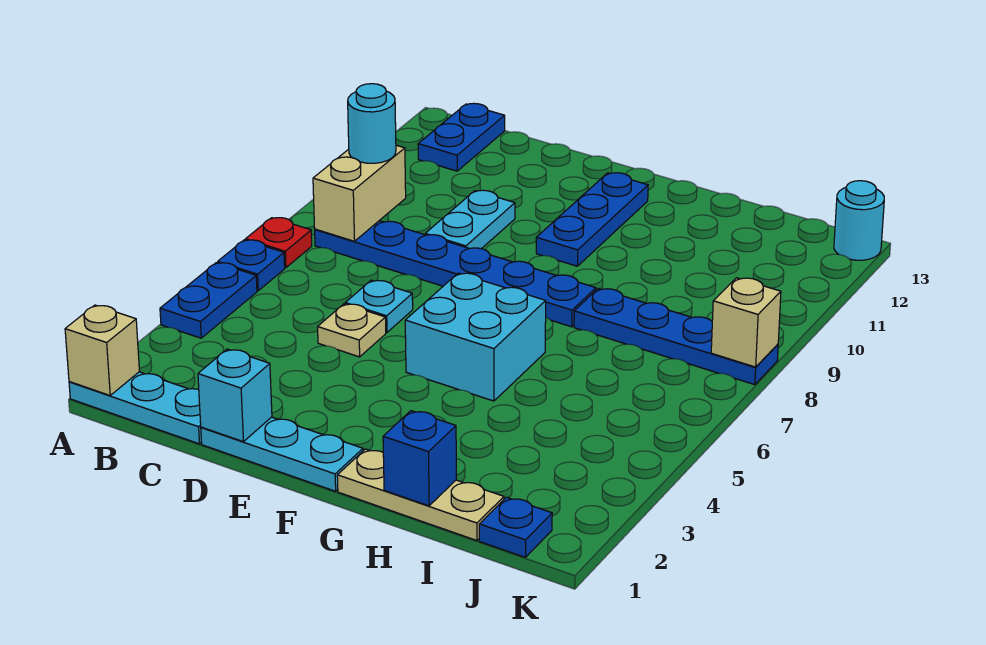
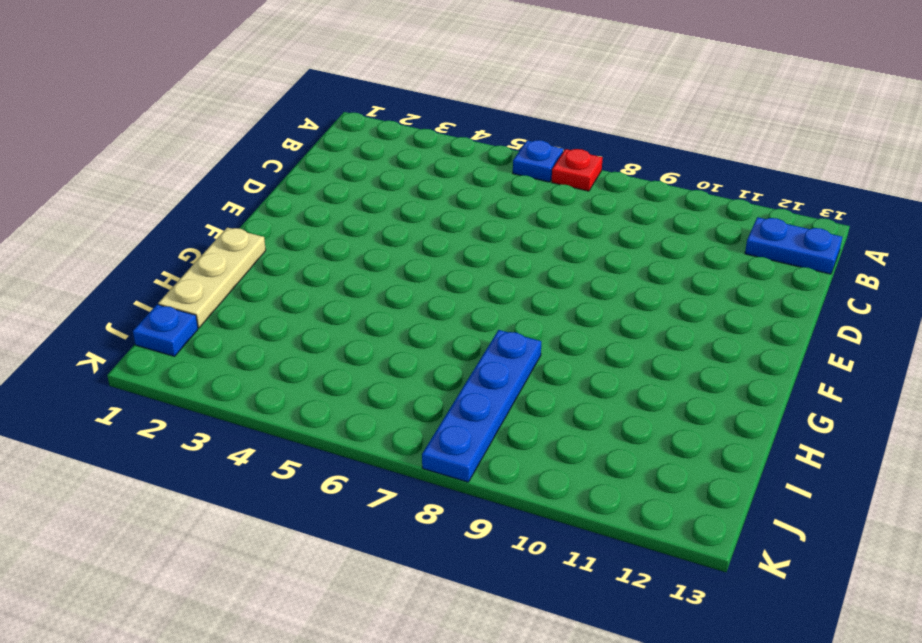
none -> cyan 1x3 plate [69,372,201,444]
none -> blue 1x2 plate [160,263,257,338]
none -> blue 1x6 plate [315,221,596,327]

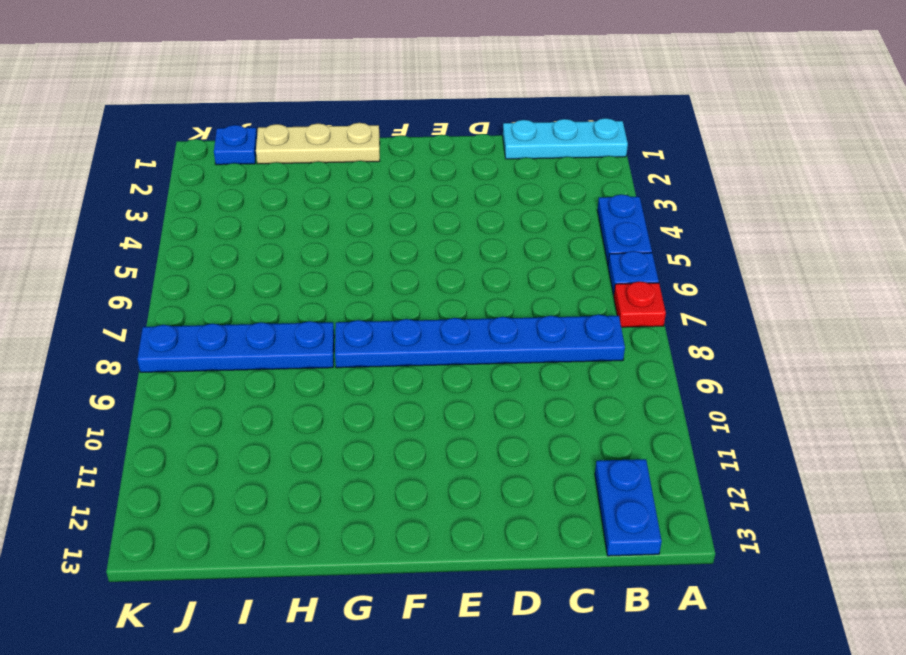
none -> cyan 1x3 plate [201,417,363,491]
none -> tan 1x1 plate [318,304,386,357]
none -> cyan 1x1 plate [345,280,413,332]

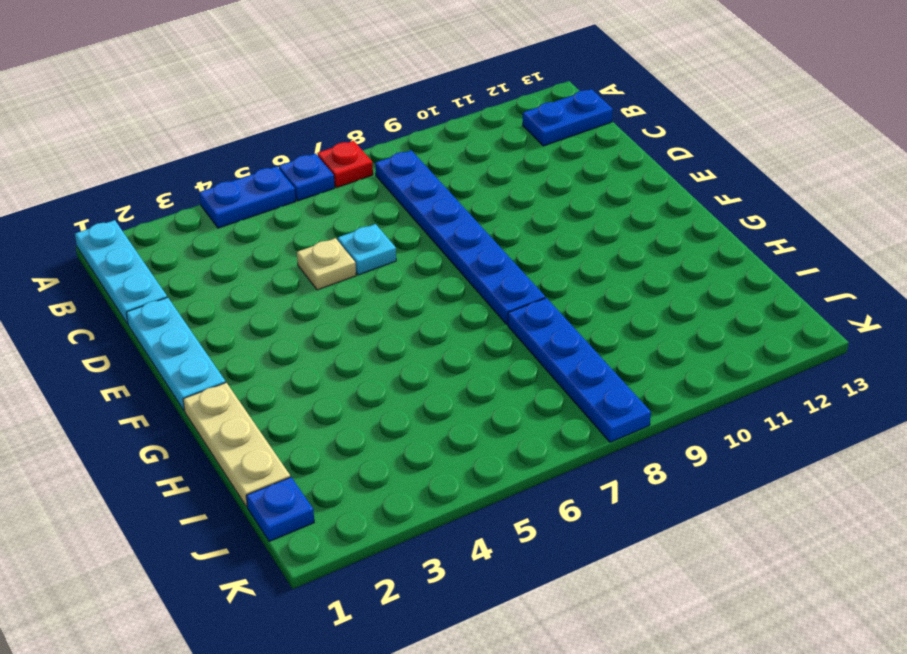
none -> cyan 1x2 plate [425,190,515,249]
none -> cyan 2x2 brick [405,273,546,401]
none -> blue 1x3 plate [536,173,648,266]

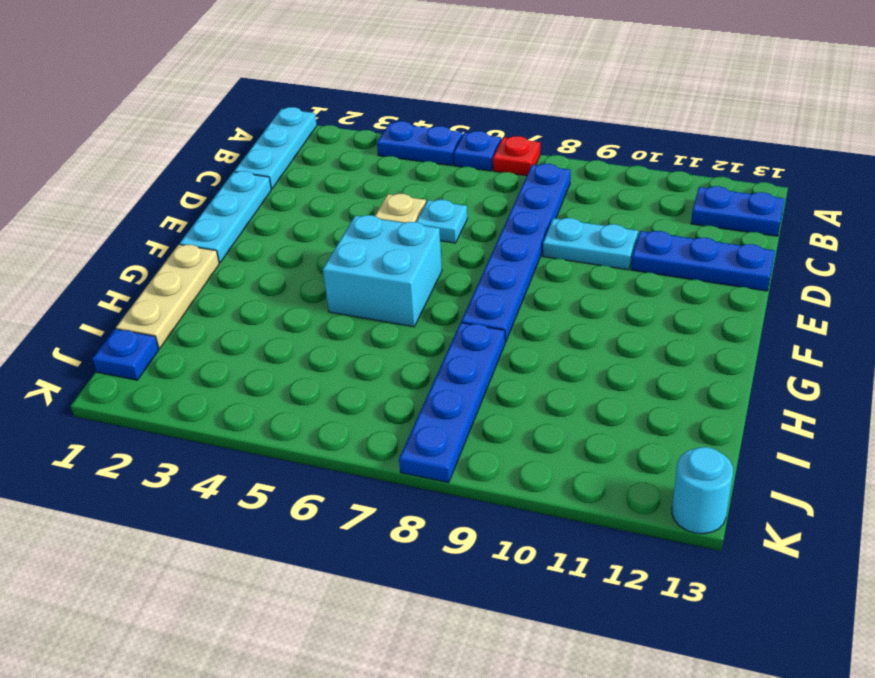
blue 1x3 plate [631,231,775,291] -> blue 1x3 plate moved to [536,173,648,266]
none -> tan 1x1 brick [65,305,139,395]
none -> tan 1x2 brick [313,145,406,241]
none -> cyan 1x1 brick [198,349,272,442]

